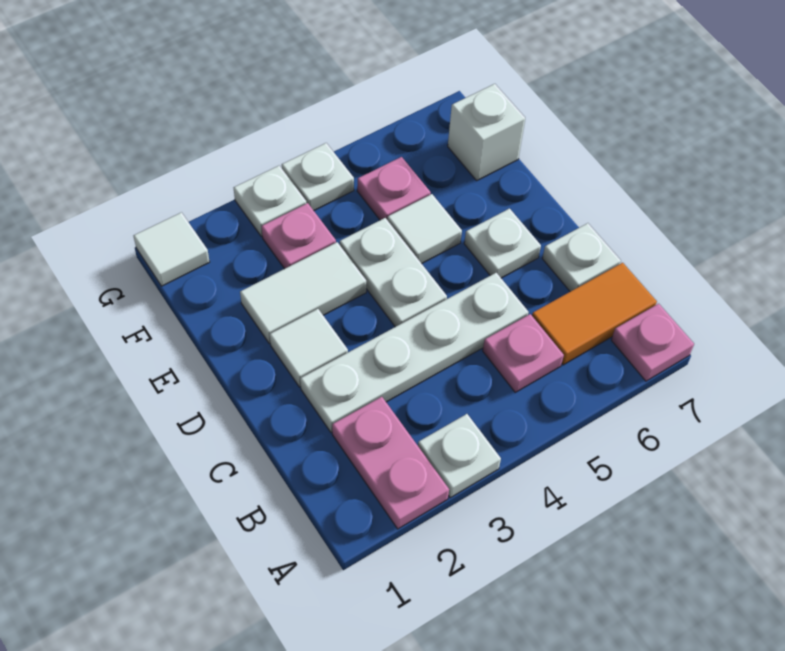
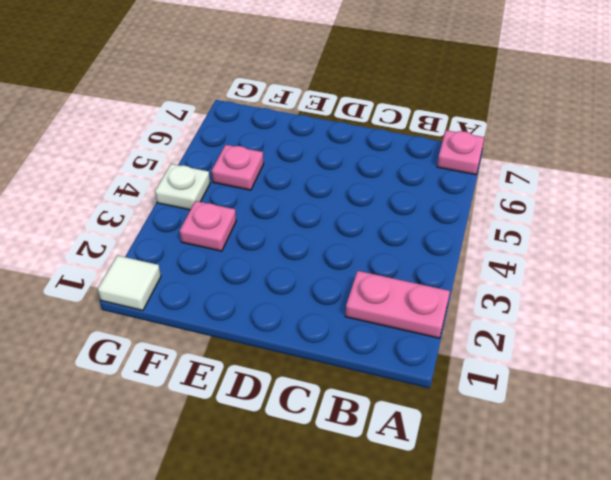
none -> white 1x1 plate [418,414,501,498]
none -> pink 1x1 plate [483,314,564,392]
none -> orange 1x2 tile [532,263,657,365]

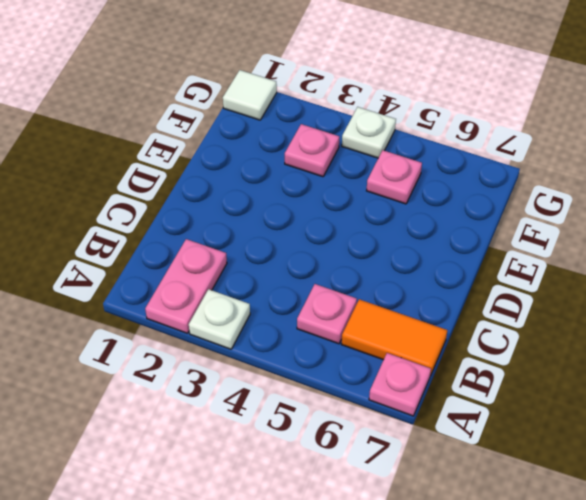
none -> white 1x4 plate [300,273,529,433]
none -> white 1x1 plate [542,223,621,292]
none -> white 1x1 tile [270,309,348,387]

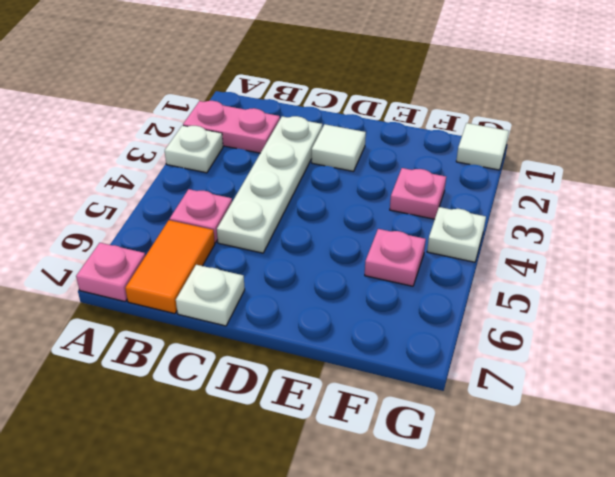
none -> white 1x2 plate [340,218,447,327]
none -> white 1x1 plate [464,209,541,278]
none -> white 1x2 tile [240,242,366,344]

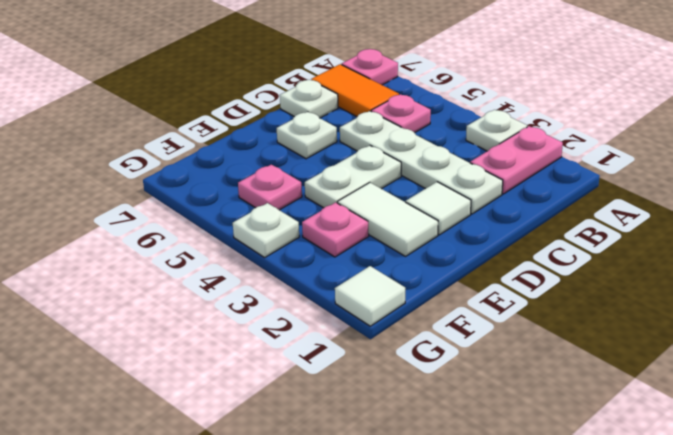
none -> white 1x1 tile [387,194,462,264]
none -> white 1x1 brick [448,84,525,180]
none -> white 1x1 plate [234,166,307,237]

